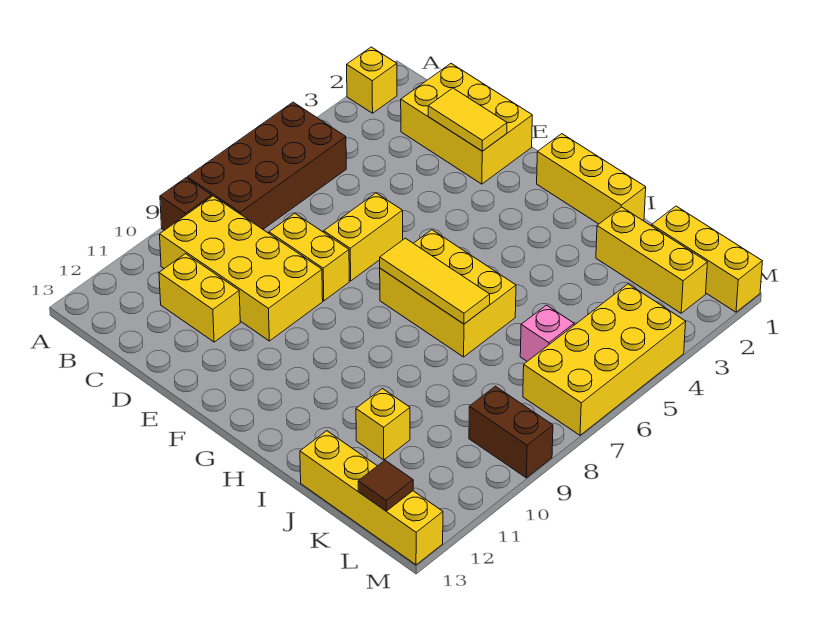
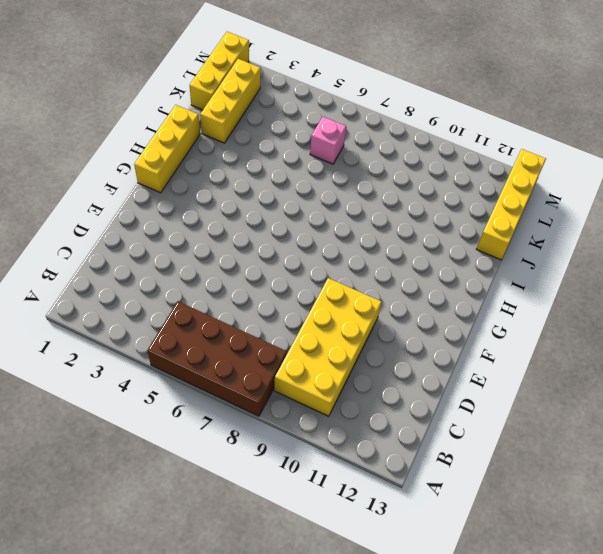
none -> yellow 1x1 brick [347,47,397,113]
none -> brown 1x1 brick [160,178,212,230]
none -> yellow 2x3 brick [401,64,532,184]

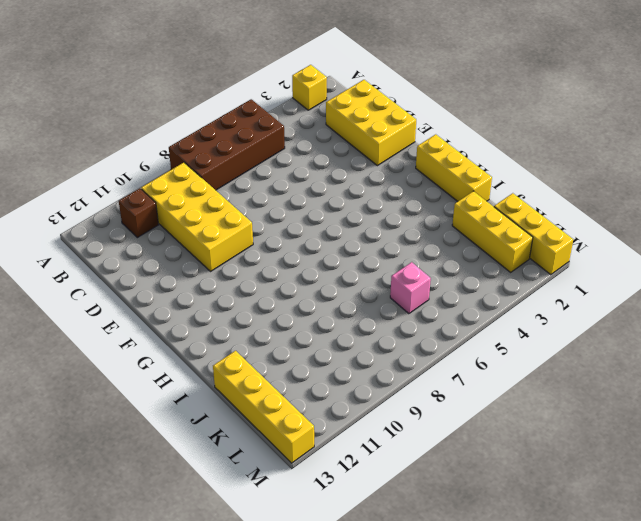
brown 1x1 brick [119,188,159,238] -> brown 1x1 brick moved to [160,178,212,230]
none -> yellow 1x2 brick [159,254,240,342]
none -> yellow 1x2 brick [269,213,349,301]
none -> yellow 1x2 brick [324,193,403,281]

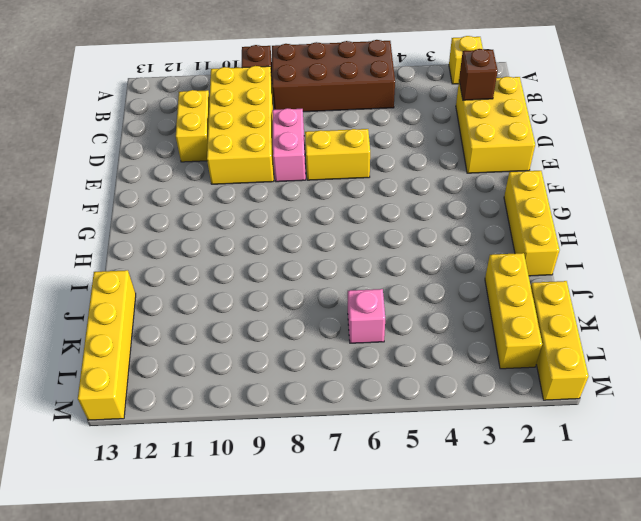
brown 1x1 brick [459,49,498,100] -> none
pink 1x2 brick [272,108,306,182] -> yellow 1x2 brick [269,213,349,301]
none -> yellow 2x3 brick [380,230,516,357]
none -> yellow 1x1 brick [356,389,410,460]
none -> yellow 2x4 brick [523,284,686,435]

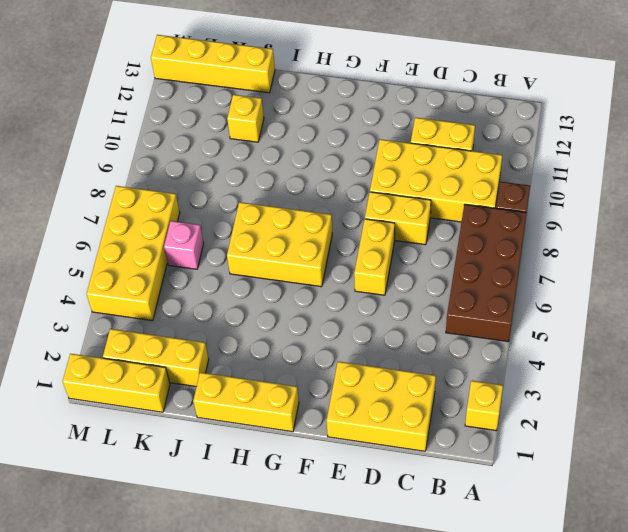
none -> brown 1x2 brick [469,386,553,478]
none -> yellow 1x2 tile [428,88,507,151]
none -> yellow 1x3 tile [380,238,490,324]

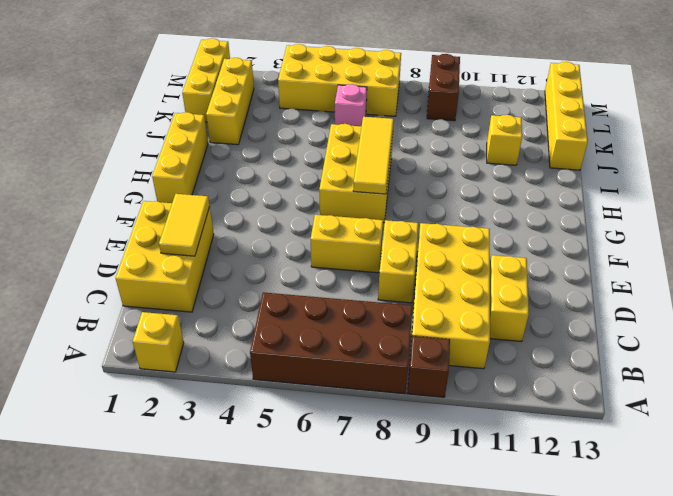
none -> brown 1x1 tile [358,460,413,511]

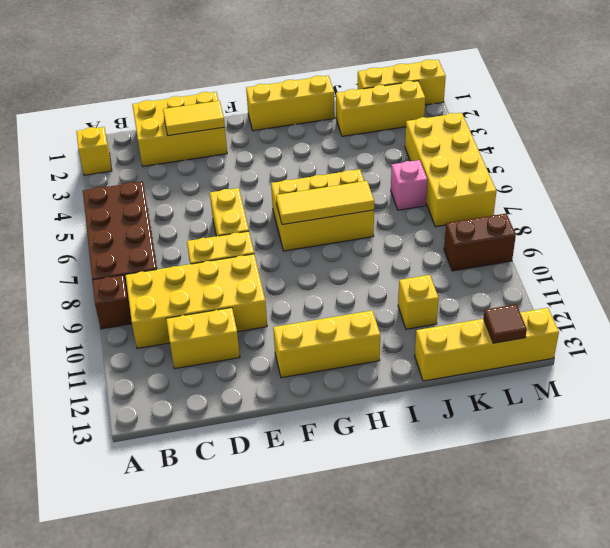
yellow 1x3 brick [273,310,380,378] -> none

